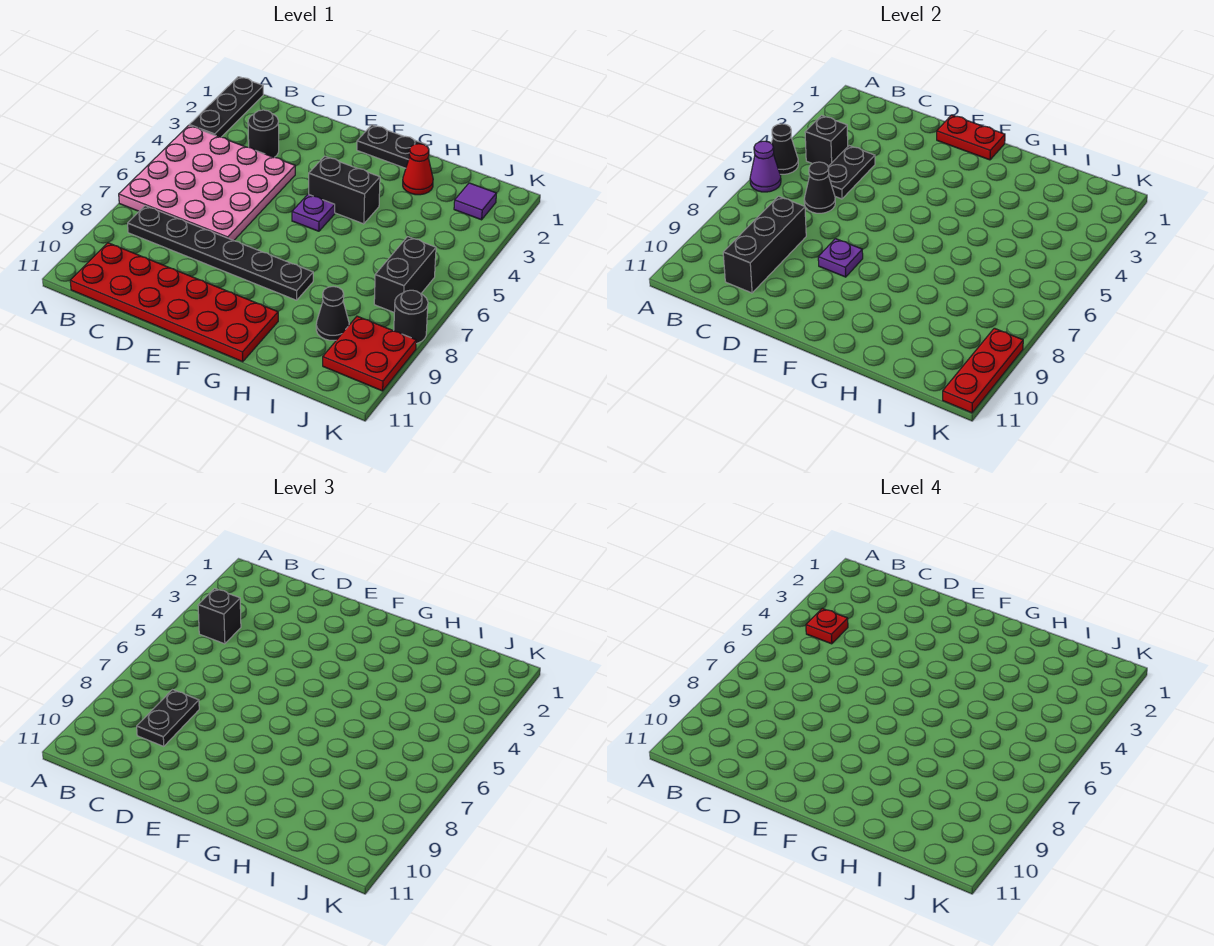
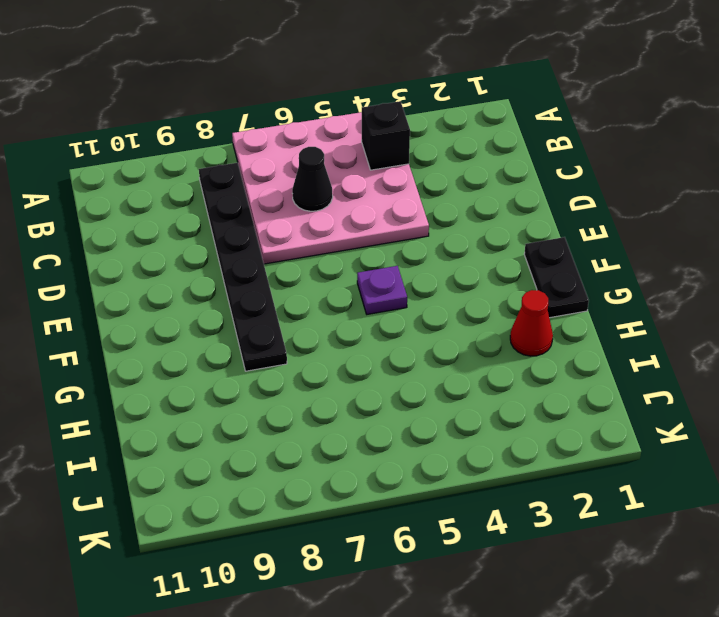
none -> black 1x3 plate [189,77,263,137]
none -> red 2x6 plate [70,243,278,362]
none -> black 1x1 round brick [248,110,279,157]

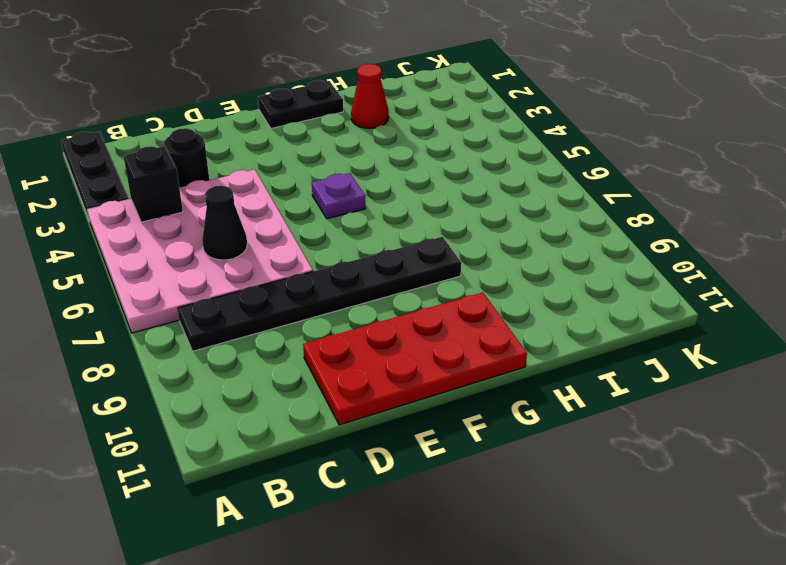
red 2x4 plate [303,292,527,425] -> red 2x6 plate [70,243,278,362]
none -> black 1x2 brick [309,156,380,224]
none -> black 1x1 cone [316,286,349,341]
none -> purple 1x1 tile [454,183,497,220]

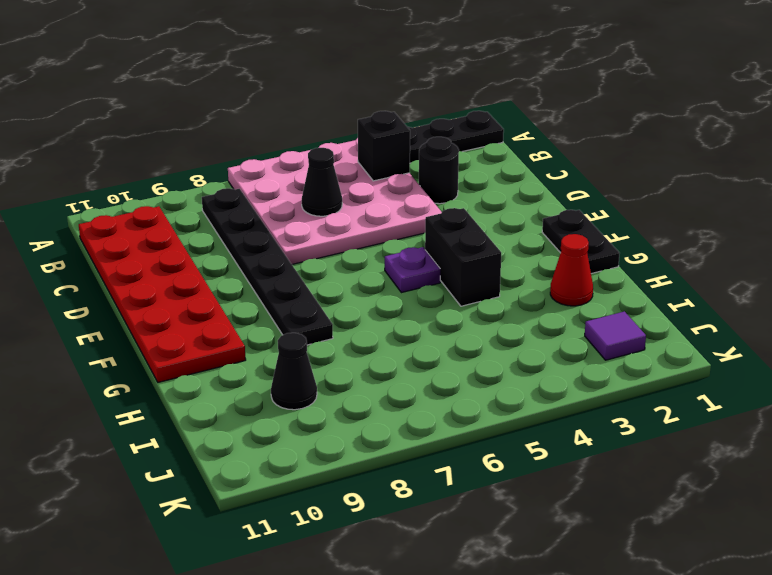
none -> black 1x2 brick [374,237,436,312]
none -> red 2x2 plate [323,316,416,391]
none -> black 1x1 round brick [394,290,428,344]

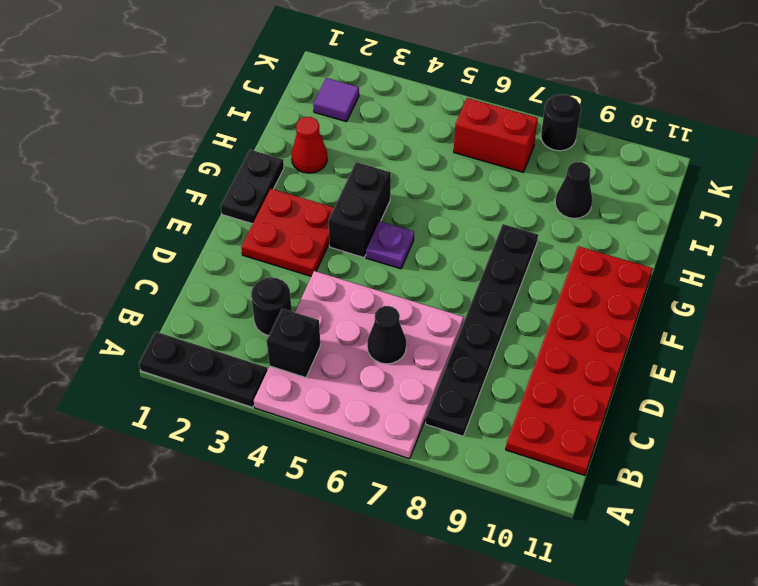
red 2x2 plate [241,189,334,276] -> red 2x2 plate moved to [323,316,416,391]
red 1x2 brick [454,98,538,172] -> black 1x2 brick [374,237,436,312]
none -> black 1x1 cone [771,124,798,174]
none -> purple 1x1 cone [750,141,781,192]
none -> black 1x2 plate [828,145,875,199]

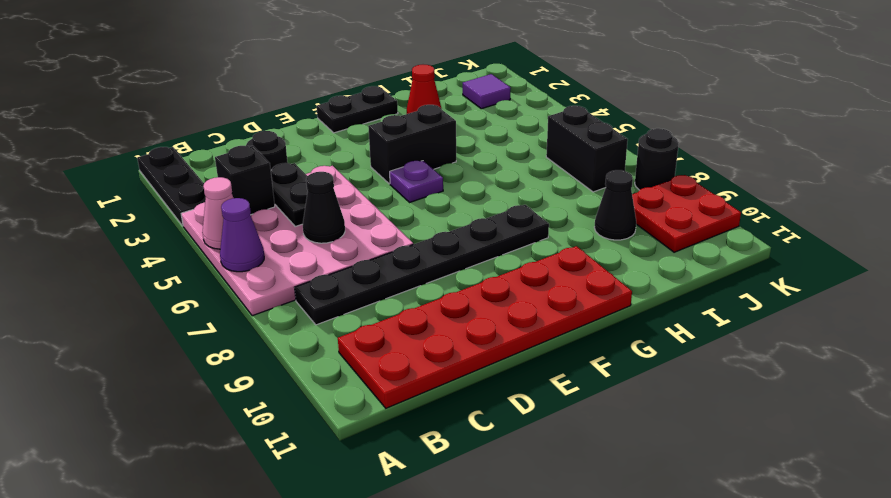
pink 1x1 cone [202,177,233,249] -> black 1x1 cone [771,124,798,174]
none -> black 1x3 brick [723,196,806,293]
none -> red 1x2 plate [937,115,1005,160]
none -> purple 1x1 plate [818,239,863,277]

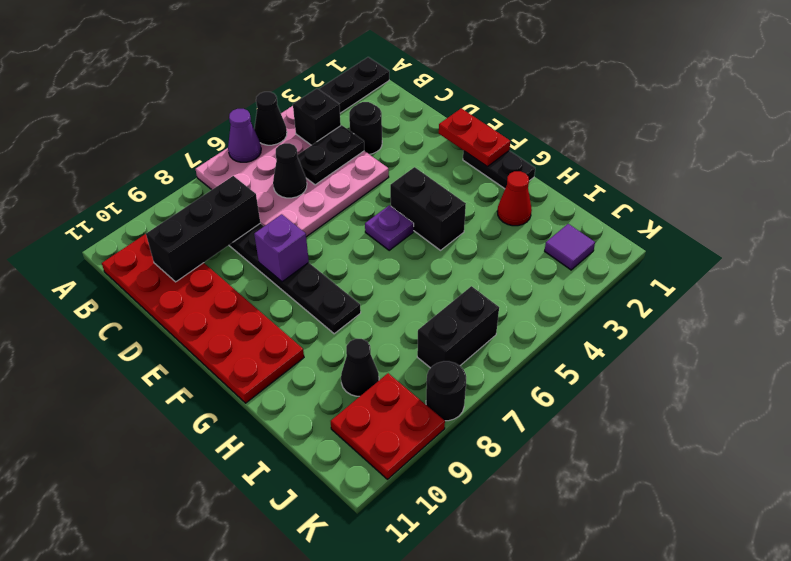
purple 1x1 brick [254,214,309,282] -> purple 1x1 plate [818,239,863,277]
none -> red 1x3 plate [943,328,1023,413]
none -> black 1x1 brick [198,588,241,644]
none -> black 1x2 plate [137,689,199,746]

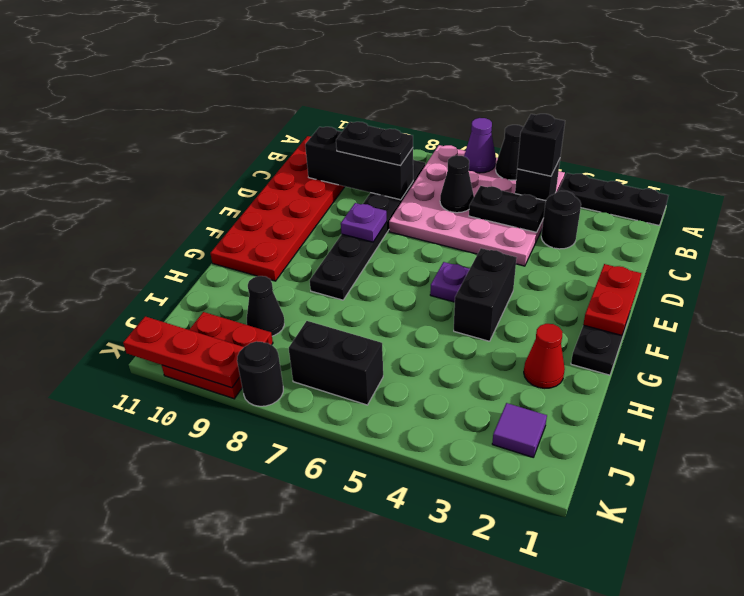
none -> red 1x1 plate [806,608,848,644]

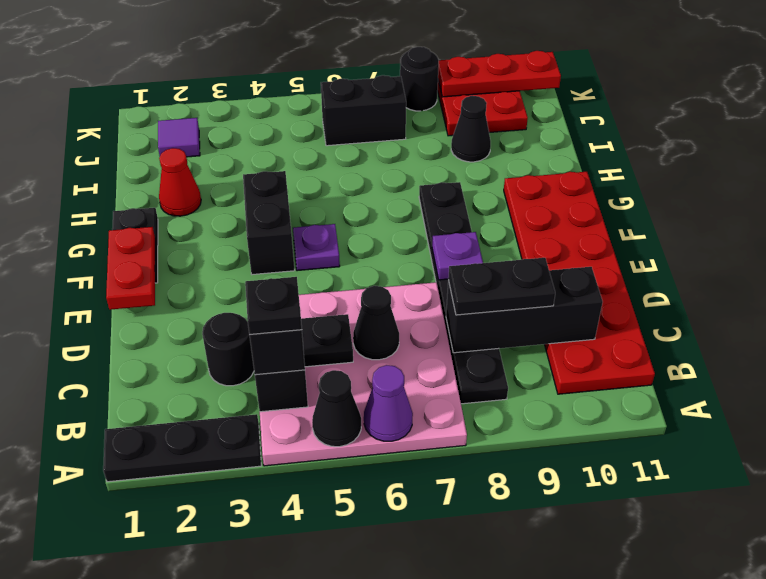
black 1x1 plate [245,277,302,335] -> red 1x1 plate [806,608,848,644]

